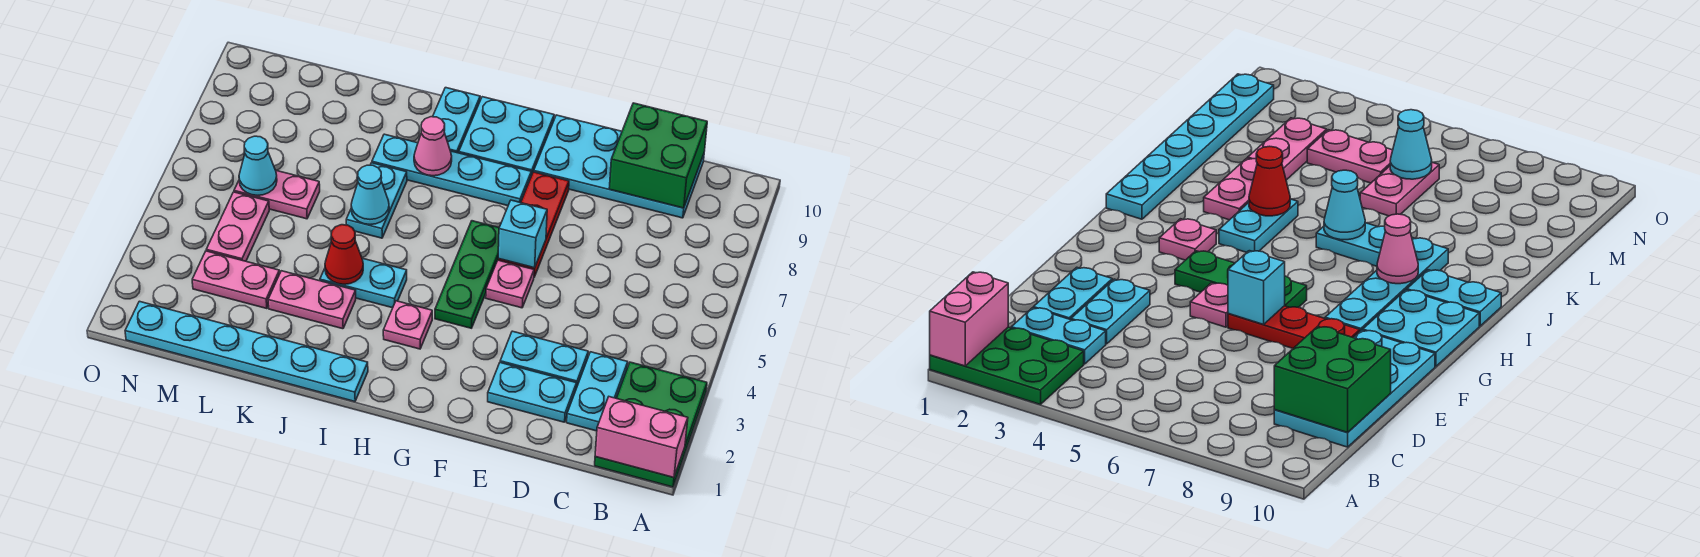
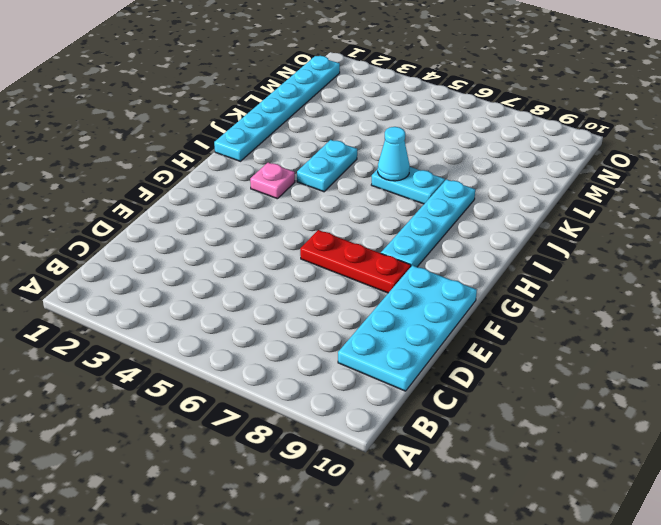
none -> green 2x3 plate [595,362,707,487]
none -> cyan 1x2 plate [567,352,628,431]
none -> cyan 1x2 plate [488,363,576,422]

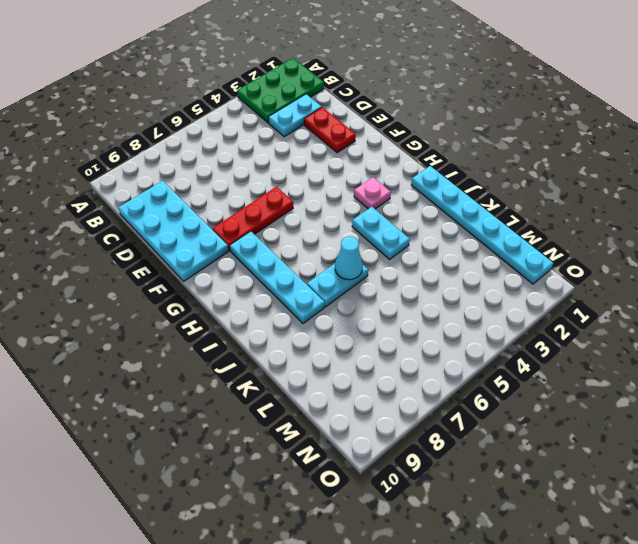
red 1x2 plate [304,107,356,153] -> cyan 1x2 plate [488,363,576,422]
none -> cyan 1x2 plate [500,331,588,388]
none -> pink 1x1 plate [486,260,534,308]
none -> green 1x3 plate [435,221,499,328]

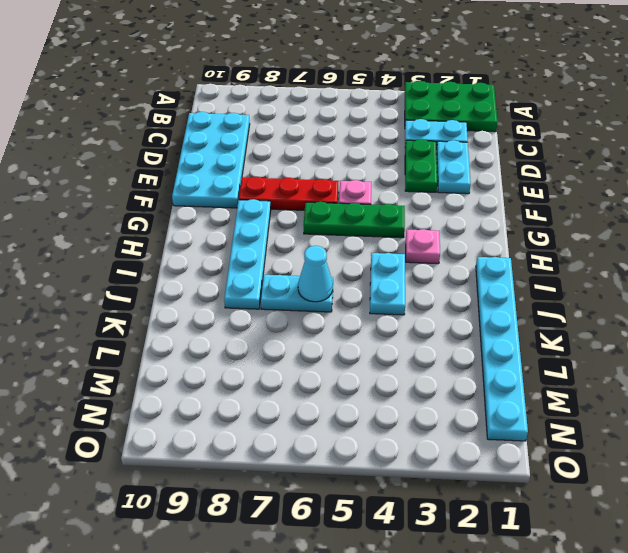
green 1x2 plate [405,139,438,192] -> cyan 1x2 plate [500,331,588,388]
none -> cyan 2x2 plate [459,97,554,176]
none -> cyan 1x2 plate [433,88,480,153]
none -> pink 1x2 plate [268,271,356,329]

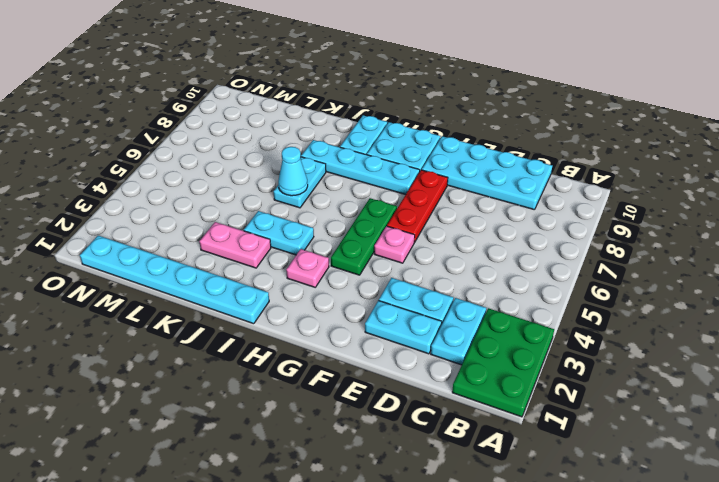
none -> pink 1x2 plate [192,251,280,309]
none -> pink 1x2 plate [234,170,320,219]
none -> pink 1x2 plate [206,192,269,261]

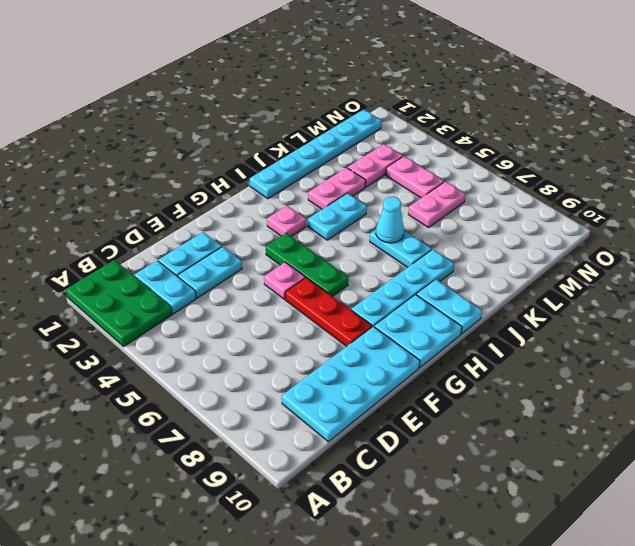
none -> pink 1x2 brick [595,397,688,478]
none -> green 2x2 brick [609,103,707,208]
none -> cyan 1x1 brick [498,200,547,268]

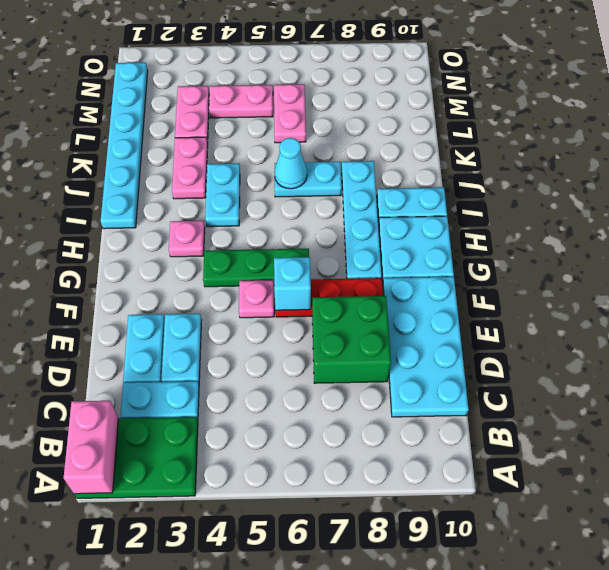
green 2x2 brick [312,296,391,383] -> green 2x2 brick moved to [609,103,707,208]
none -> pink 1x1 cone [414,117,452,176]
none -> red 1x1 cone [325,225,363,284]
none -> cyan 1x1 cone [239,136,277,195]

